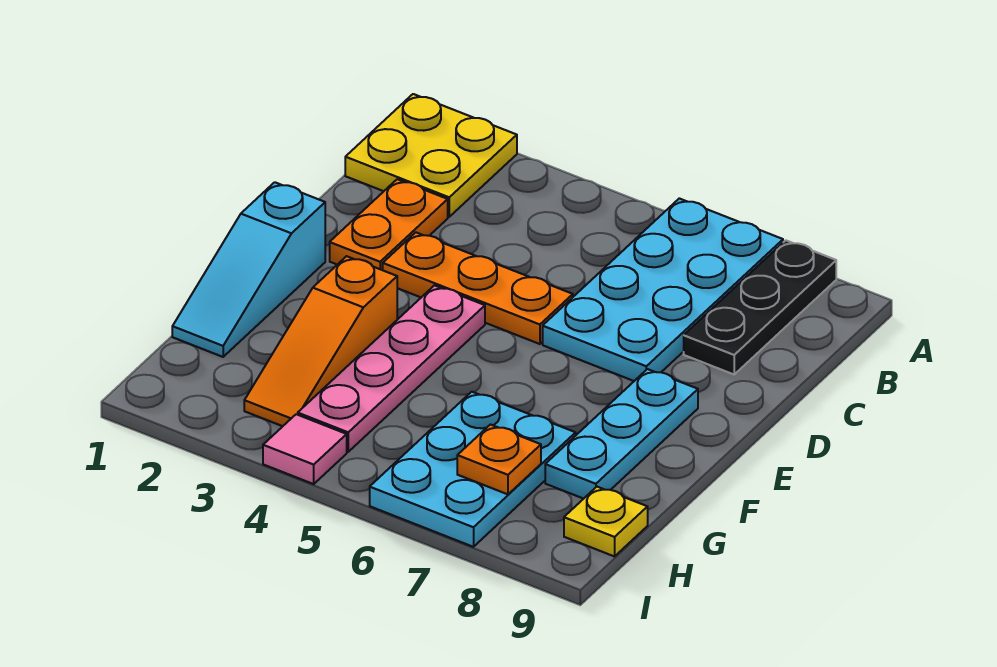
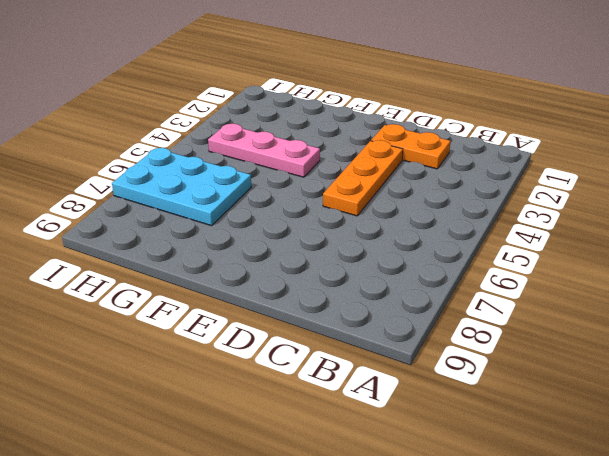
pink 1x3 plate [208,124,320,177] -> pink 1x4 plate [298,285,485,452]
none -> yellow 2x2 plate [345,94,517,217]
none -> cyan 2x4 plate [543,198,783,381]
none -> black 1x3 plate [684,240,836,374]

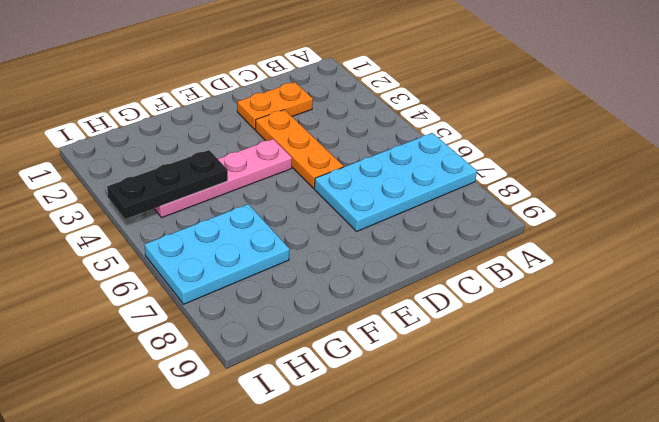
black 1x3 plate [107,150,228,219] -> black 1x3 plate moved to [684,240,836,374]
none -> yellow 2x2 plate [345,94,517,217]
none -> cyan 1x3 slope [172,182,325,357]
none -> cyan 1x3 plate [545,369,698,499]

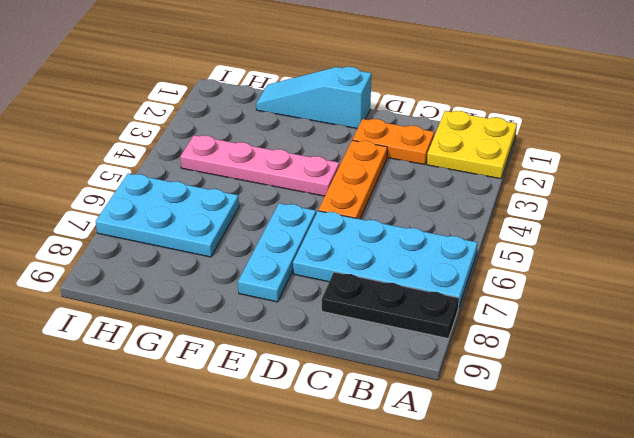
cyan 1x3 plate [238,203,316,302] -> cyan 1x3 plate turned to [545,369,698,499]
none -> orange 1x3 slope [244,256,397,426]
none -> yellow 1x1 plate [564,487,648,556]
none -> pink 1x1 tile [263,414,347,484]

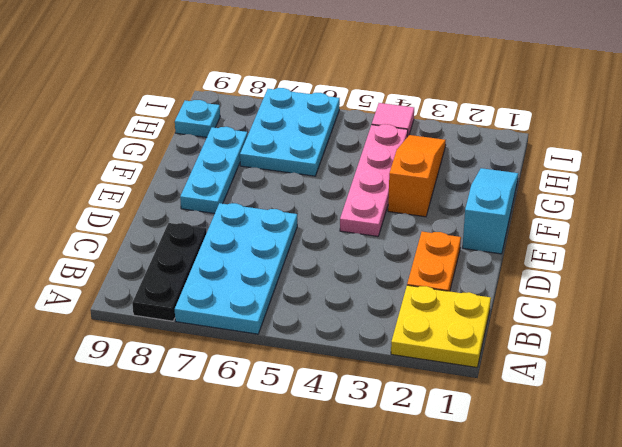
cyan 1x1 plate [175,100,220,137] -> yellow 1x1 plate [564,487,648,556]
none -> orange 1x3 plate [383,232,573,344]
none -> orange 1x1 plate [457,425,541,494]

